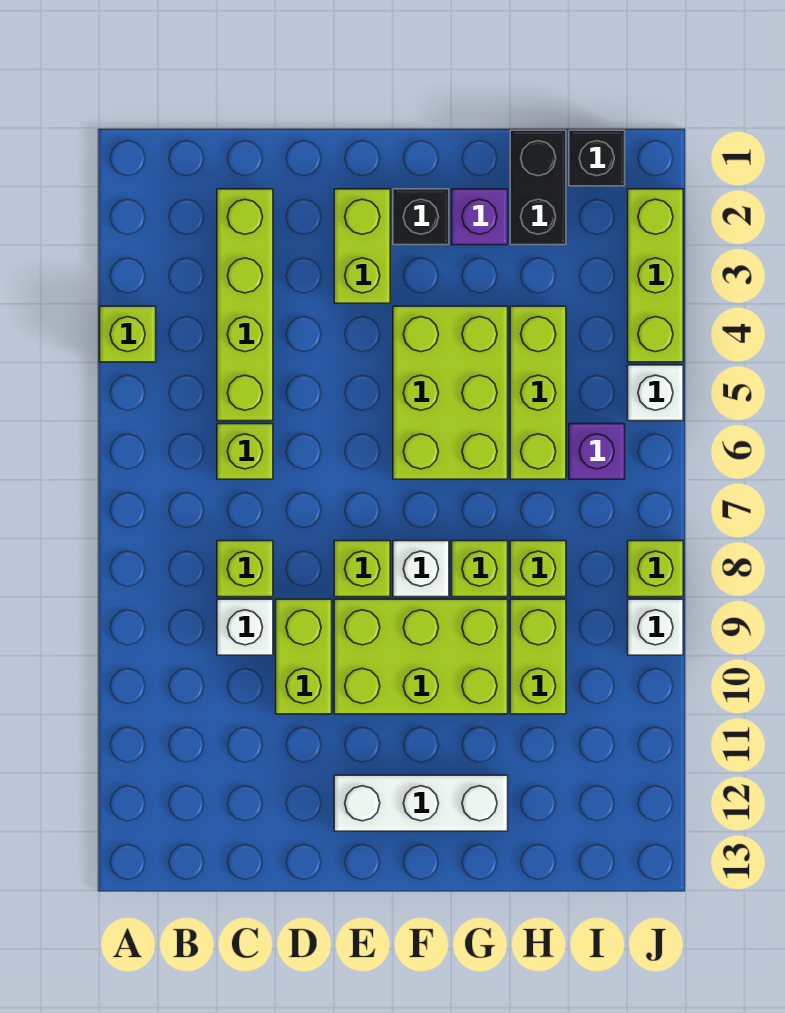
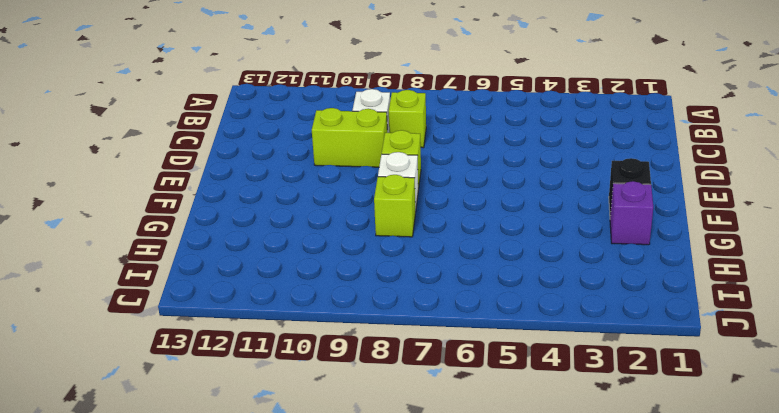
none -> lime 1x1 brick [100,306,156,362]
none -> lime 1x4 brick [217,189,273,421]
none -> lime 1x1 brick [217,424,273,479]

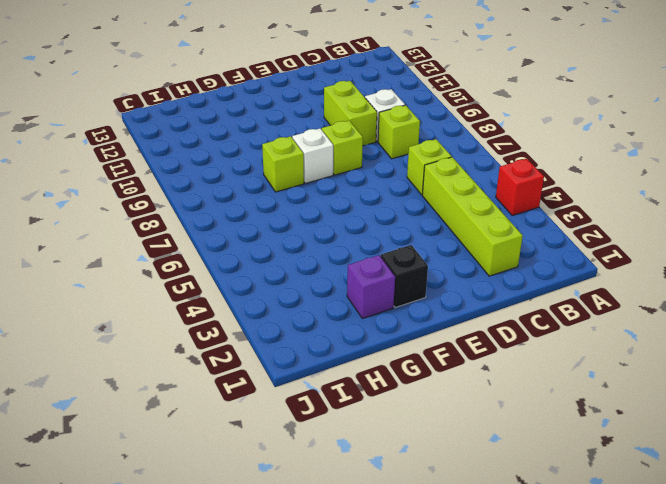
red 1x1 brick [496,159,544,215] -> lime 1x1 brick [100,306,156,362]
none -> lime 1x2 brick [334,189,390,303]
none -> lime 2x3 brick [334,599,508,714]
none -> white 1x3 brick [334,775,508,831]

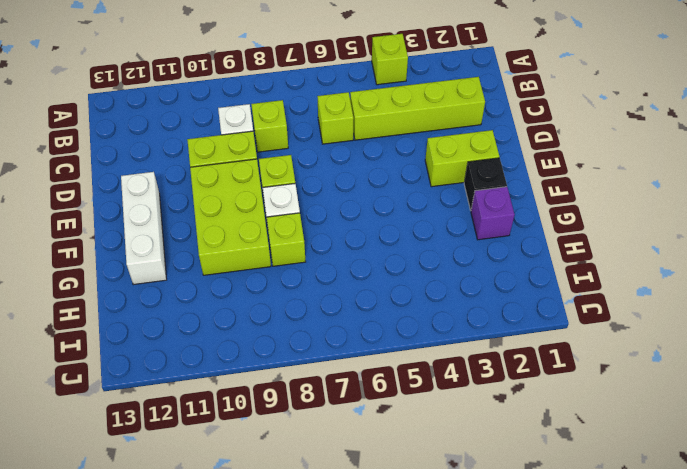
none -> lime 2x3 brick [393,306,508,479]
none -> black 1x2 brick [510,130,566,245]
none -> lime 1x3 brick [510,306,566,479]

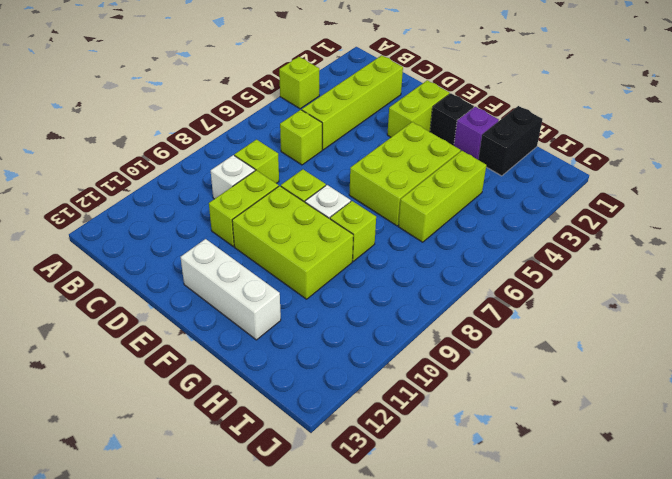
none -> lime 1x1 brick [510,541,566,597]
none -> lime 1x2 brick [510,599,566,714]
none -> black 1x1 brick [569,130,625,186]

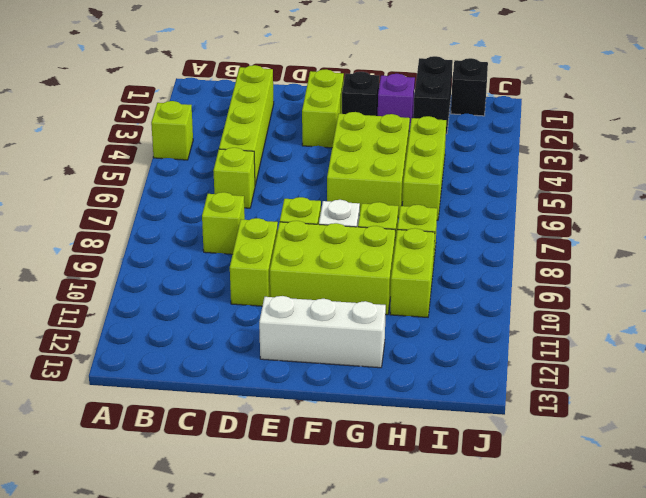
none -> white 1x1 brick [217,599,273,655]
none -> purple 1x1 brick [569,424,625,479]
none -> lime 1x3 brick [628,189,683,362]

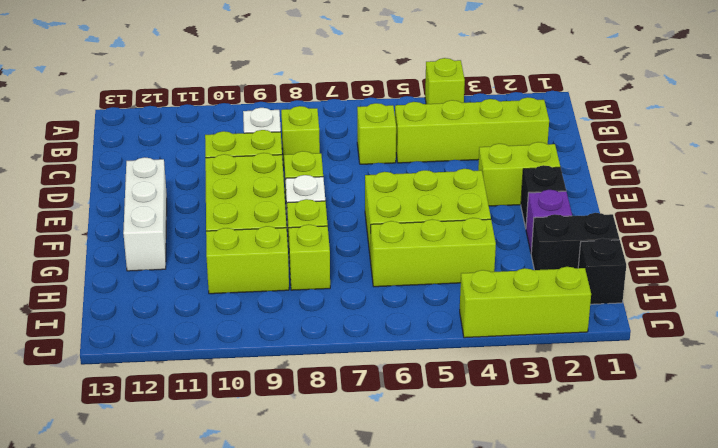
none -> purple 1x1 brick [569,424,625,479]
none -> white 1x1 brick [628,365,683,421]
none -> lime 1x1 brick [628,541,683,597]

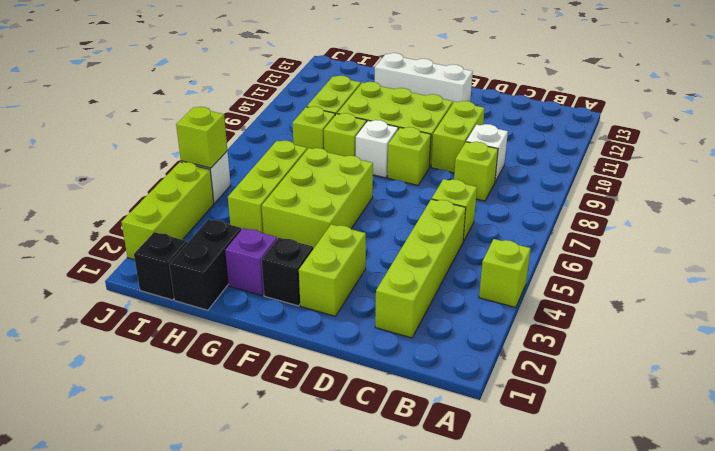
lime 1x1 brick [176,107,227,168] -> lime 1x1 brick moved to [628,541,683,597]
none -> purple 1x1 brick [569,424,625,479]
none -> white 1x1 brick [628,599,683,655]

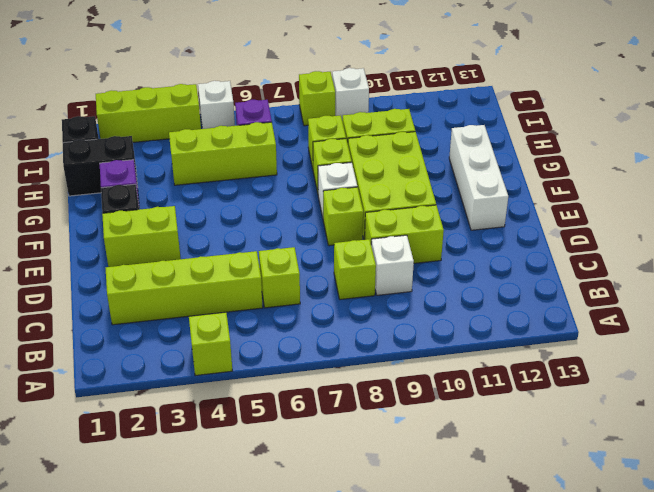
none -> lime 2x3 brick [393,306,508,479]

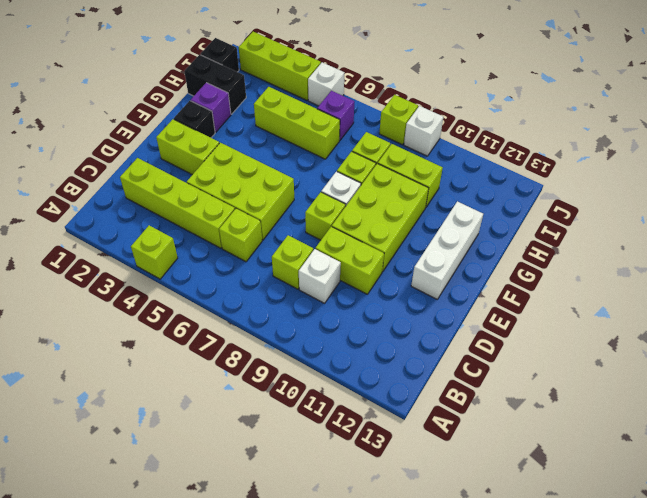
lime 2x3 brick [187,143,294,240] -> lime 2x3 brick moved to [393,306,508,479]

